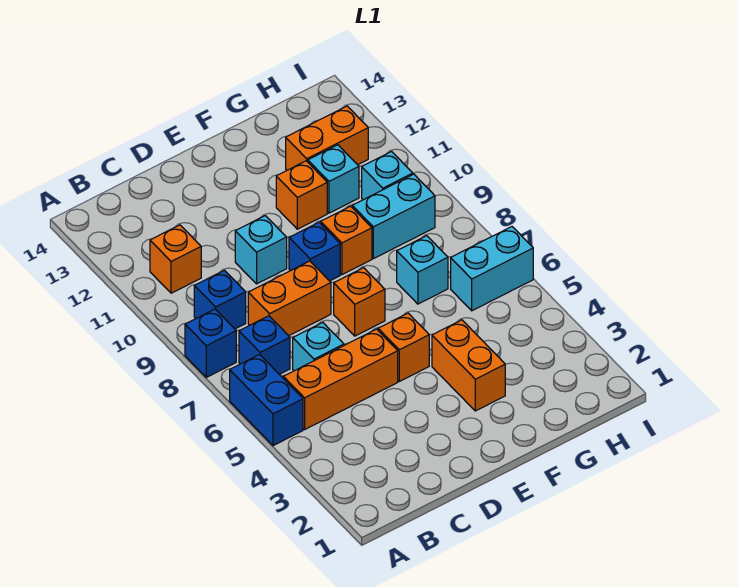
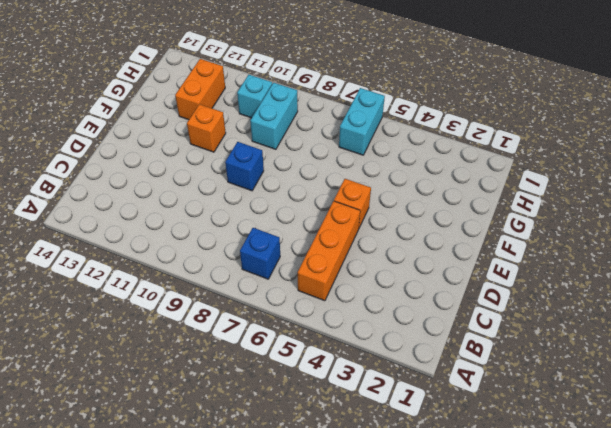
none -> blue 1x2 brick [230,355,303,446]
none -> blue 1x1 brick [185,309,236,377]
none -> blue 1x1 brick [194,270,246,329]

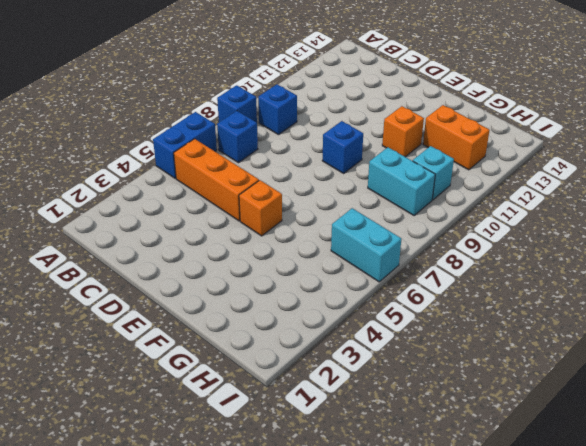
none -> orange 1x1 brick [150,225,201,293]
none -> cyan 1x1 brick [293,322,344,371]
none -> orange 1x2 brick [248,261,331,336]

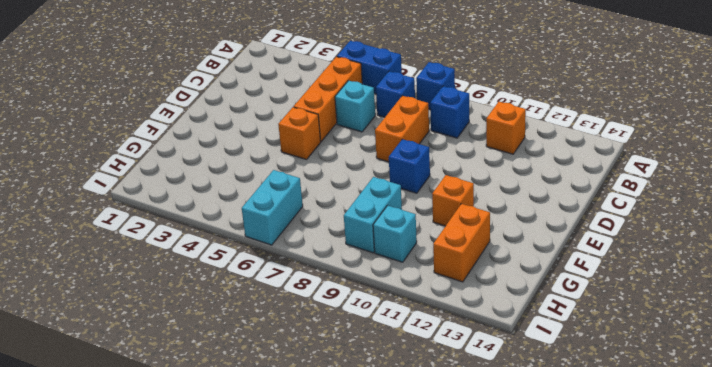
none -> cyan 1x1 brick [235,216,287,284]
none -> orange 1x1 brick [334,268,385,336]
none -> orange 1x2 brick [432,320,505,411]

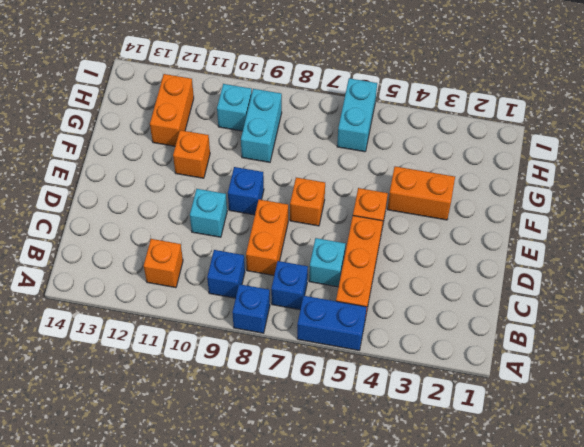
none -> orange 1x1 brick [321,206,372,275]
none -> cyan 1x1 brick [397,236,448,304]
none -> cyan 1x1 brick [308,145,359,213]

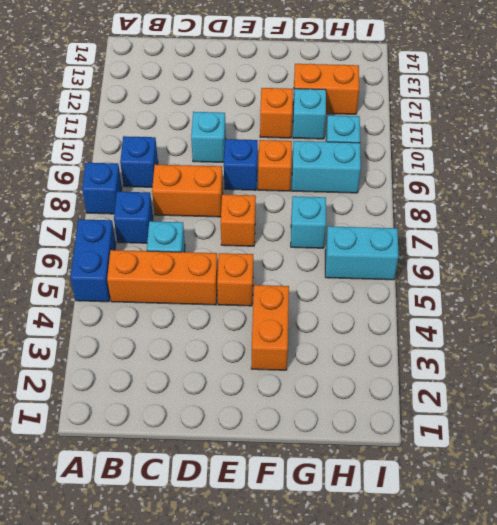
none -> orange 1x1 brick [150,225,201,293]

